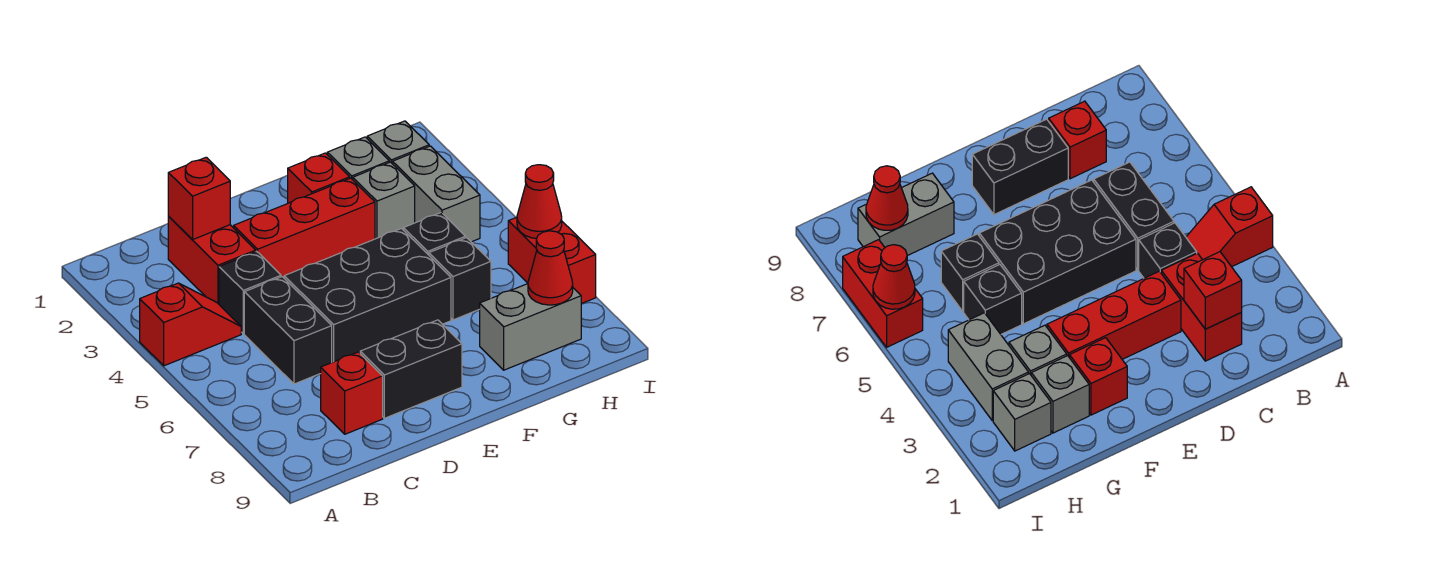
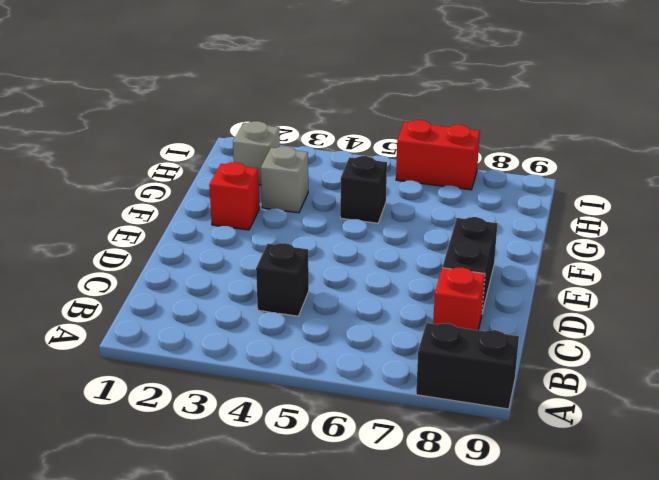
black 1x2 brick [416,323,519,409] -> black 1x2 brick moved to [244,277,332,384]
none -> red 1x2 slope [140,283,241,366]
none -> red 1x2 brick [168,217,256,304]
none -> red 1x3 brick [234,178,375,278]

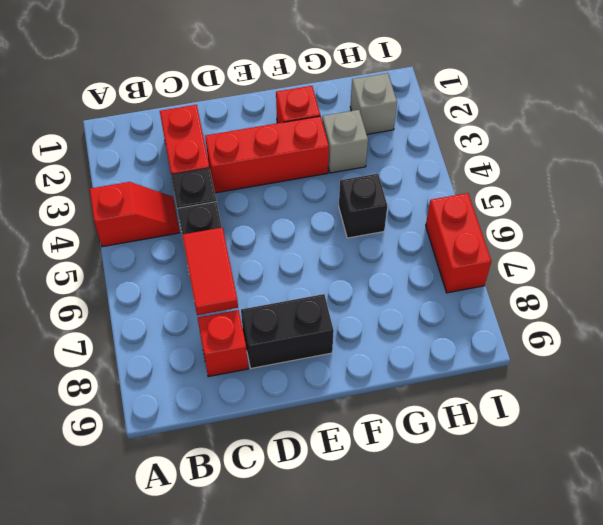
red 1x2 tile [182,228,238,315] -> none
none -> black 2x3 brick [284,229,451,362]
none -> grey 1x1 brick [327,137,389,180]
none -> black 1x1 brick [429,238,491,320]

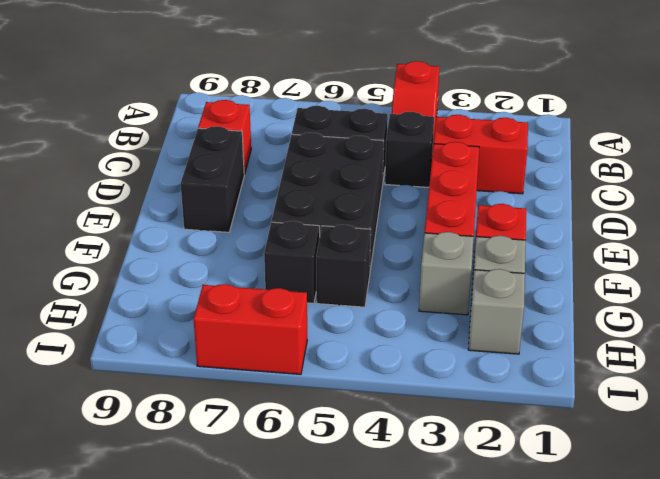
none -> grey 1x2 brick [480,284,581,370]
none -> grey 1x2 brick [393,146,480,242]
none -> red 1x1 brick [168,157,230,239]

